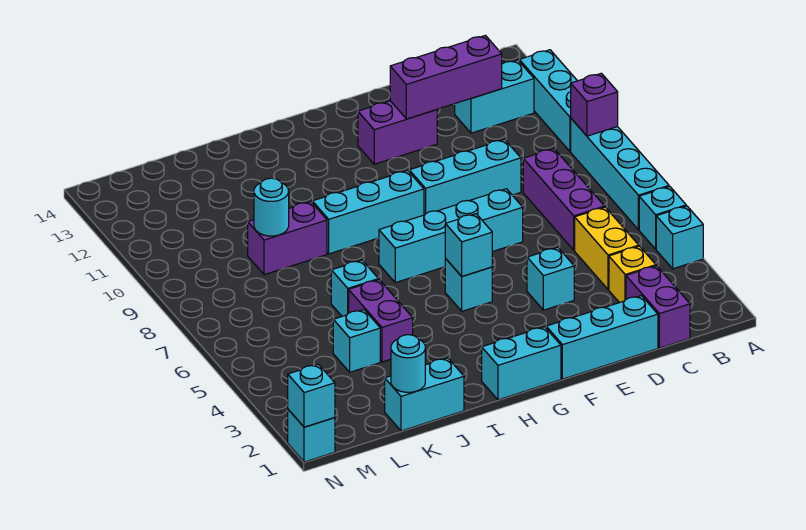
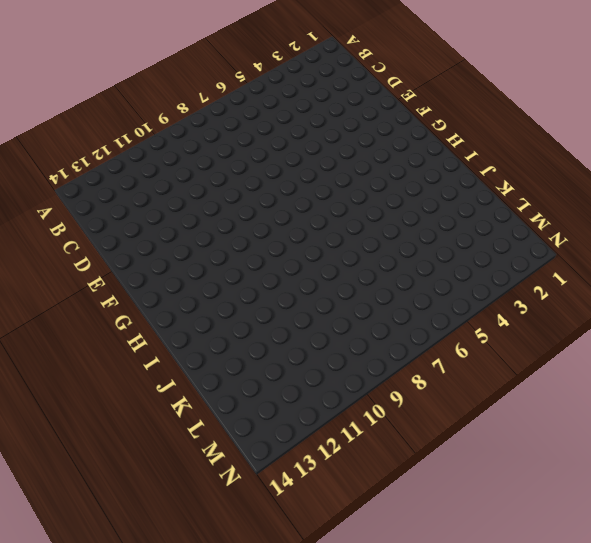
none -> cyan 1x1 brick [656,206,703,269]
none -> cyan 1x1 brick [639,186,686,249]
none -> cyan 1x4 brick [571,119,669,230]

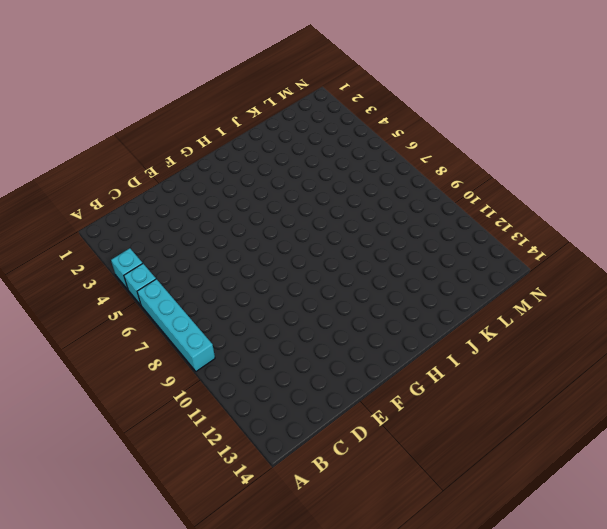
none -> cyan 1x3 brick [519,50,577,152]
none -> cyan 1x2 brick [455,60,534,133]
none -> purple 1x2 brick [626,266,690,348]

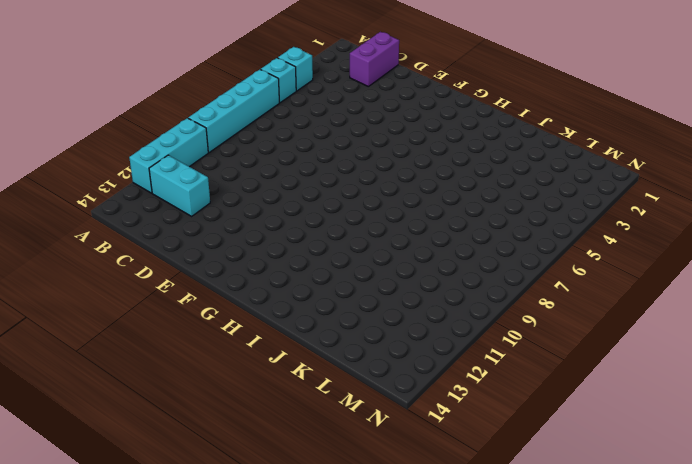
none -> yellow 1x1 brick [609,246,656,303]
none -> yellow 1x2 brick [575,207,639,289]
none -> purple 1x3 brick [523,149,605,250]

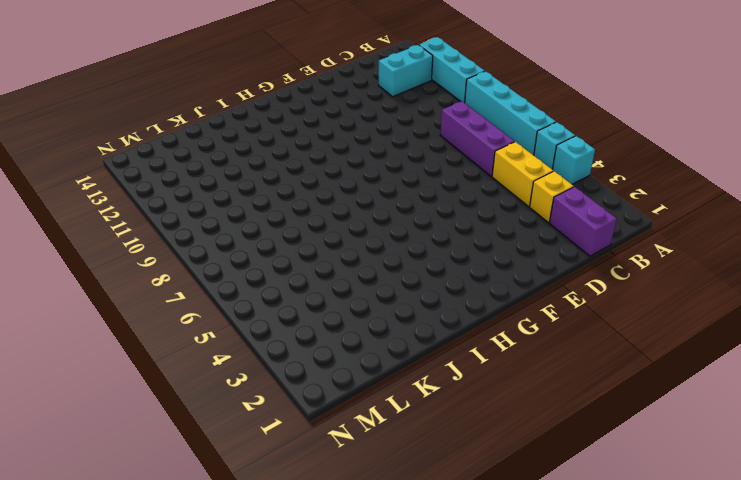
none -> cyan 1x3 brick [546,296,658,379]
none -> cyan 1x3 brick [409,139,521,215]
none -> cyan 1x1 brick [527,247,574,310]

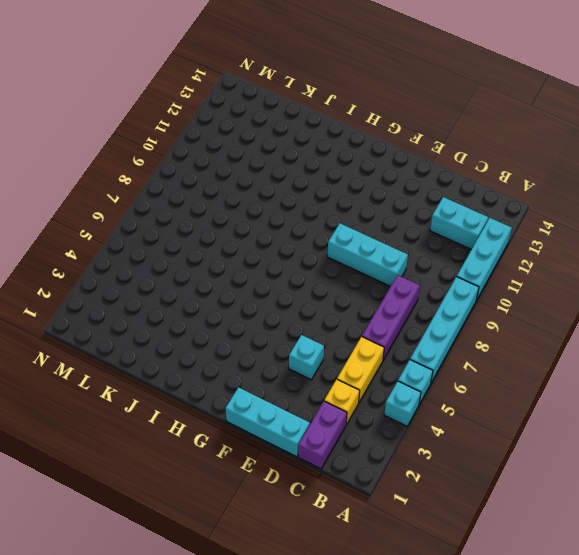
none -> cyan 1x4 brick [379,189,523,283]
none -> purple 1x2 brick [358,101,437,164]
none -> cyan 1x2 brick [482,327,561,400]

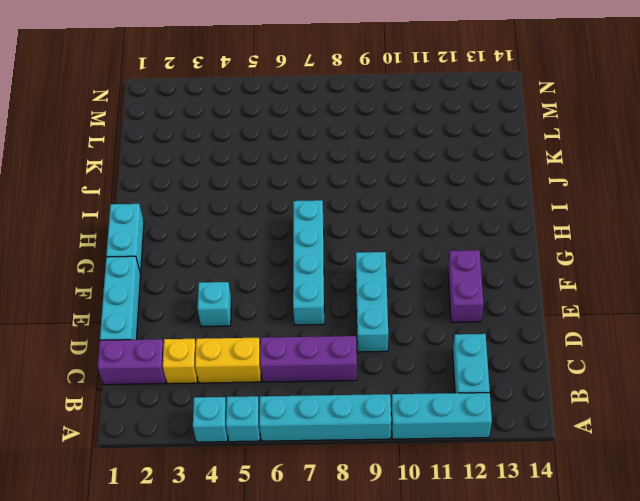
none -> cyan 1x1 brick [445,259,492,311]
none -> cyan 1x3 brick [312,170,424,254]
none -> cyan 1x2 brick [385,358,464,431]

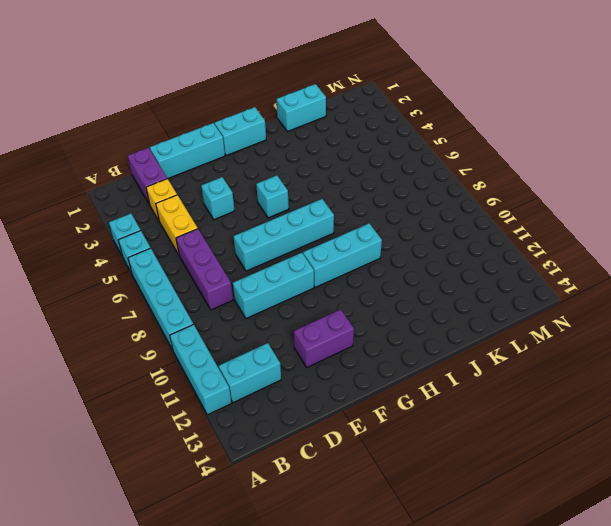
none -> purple 1x2 brick [349,280,413,362]
none -> cyan 1x1 brick [331,260,378,316]
none -> purple 1x2 brick [248,201,327,275]

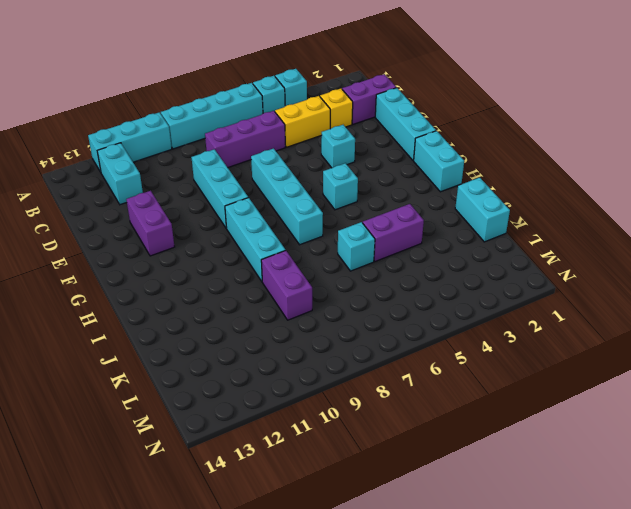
none -> cyan 1x1 brick [333,310,380,372]
none -> cyan 1x1 brick [288,409,335,462]
none -> purple 1x1 brick [571,73,618,136]

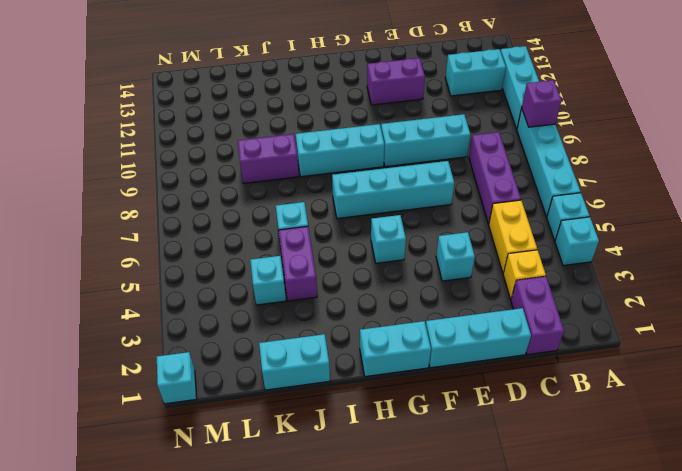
none -> purple 1x3 brick [390,35,502,119]
none -> cyan 1x1 brick [445,214,492,276]
none -> cyan 1x1 round brick [391,335,425,392]

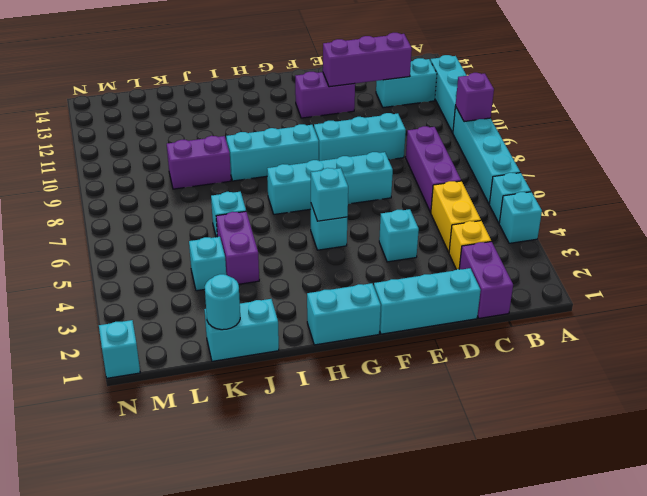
none -> cyan 1x1 round brick [254,178,289,236]
none -> cyan 1x1 brick [288,364,335,427]

